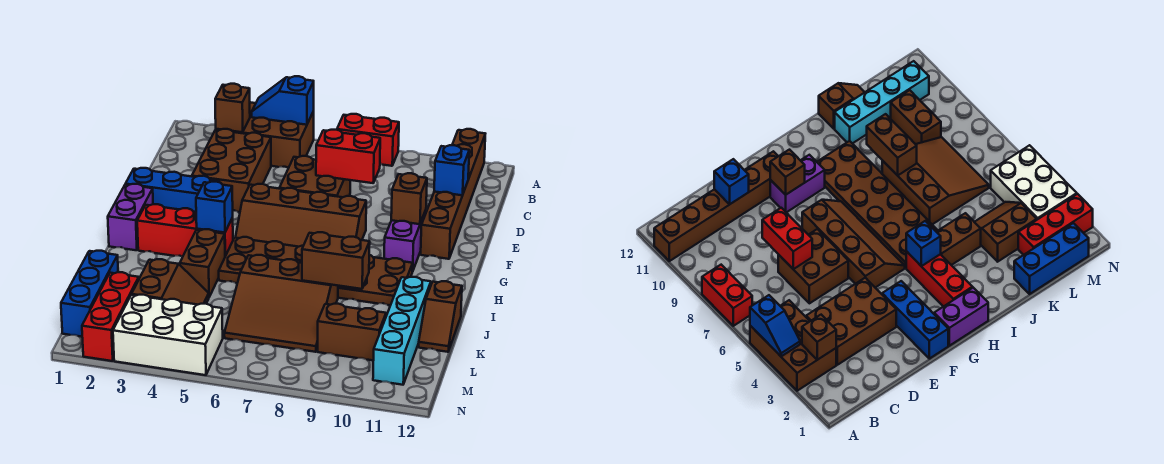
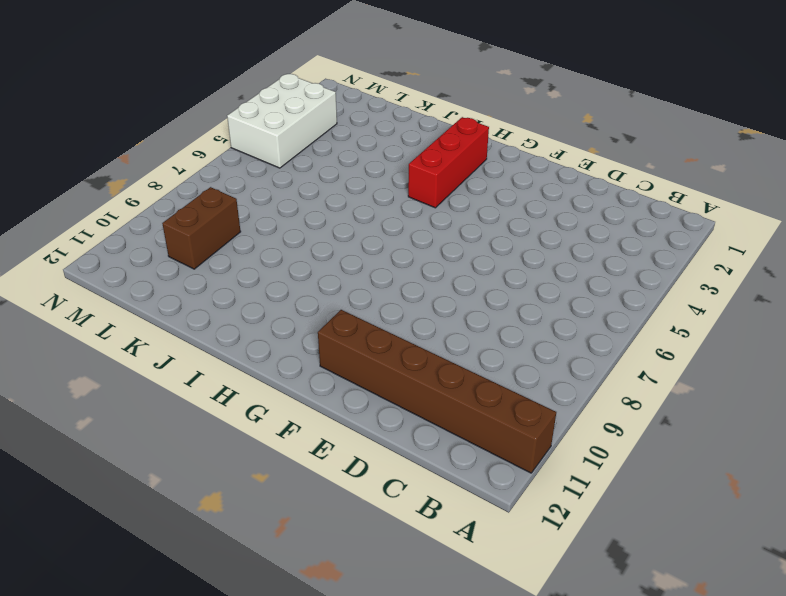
none -> brown 2x3 brick [216,102,314,168]
none -> red 1x2 brick [337,114,399,166]
none -> brown 2x3 brick [192,129,271,212]

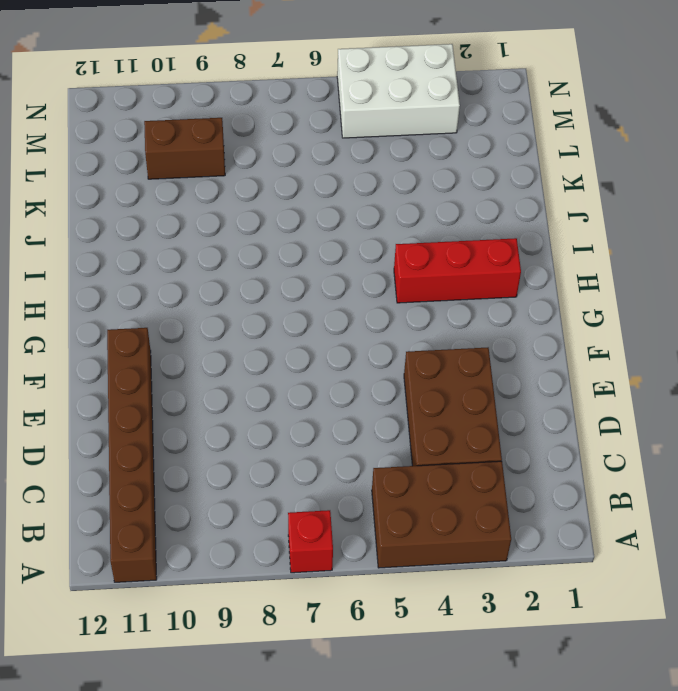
red 1x1 brick [288,510,333,573] -> red 1x2 brick [337,114,399,166]
none -> brown 2x2 brick [279,156,350,197]
none -> blue 1x3 brick [125,168,219,212]
none -> brown 2x4 slope [235,184,366,247]

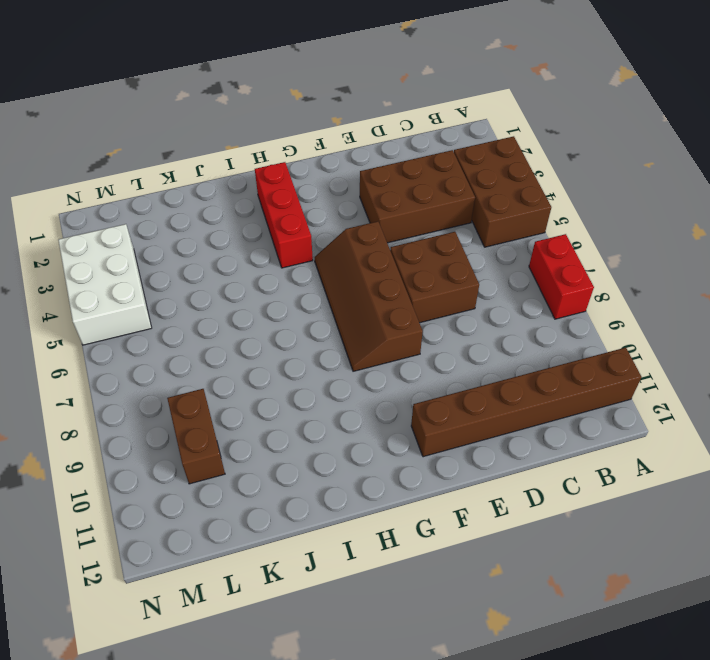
none -> blue 1x3 brick [125,168,219,212]
none -> purple 1x2 brick [384,210,426,271]
none -> purple 1x2 brick [108,184,153,250]

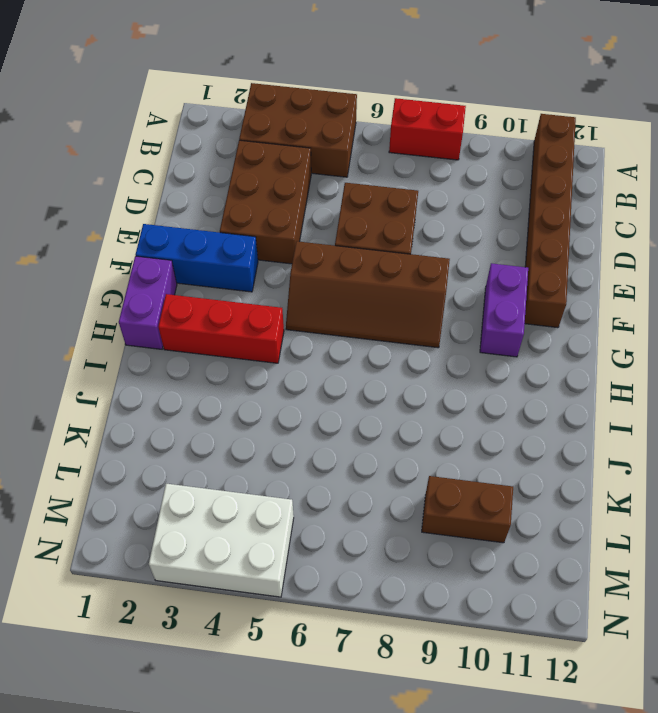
none -> brown 2x6 plate [219,237,413,305]
none -> brown 1x2 brick [180,229,225,297]
none -> brown 3x3 slope [224,255,338,352]

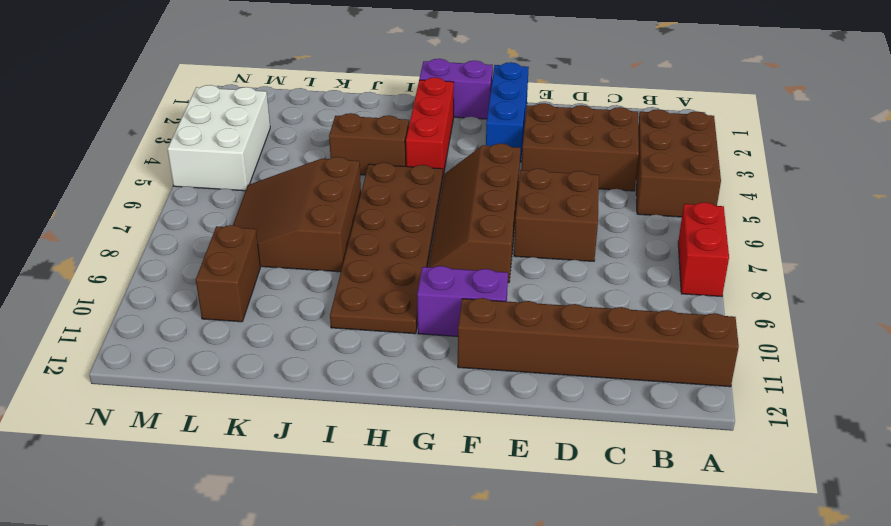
none -> cyan 1x4 brick [373,277,431,385]
none -> brown 1x2 slope [419,281,462,352]
none -> blue 1x3 brick [61,251,118,337]

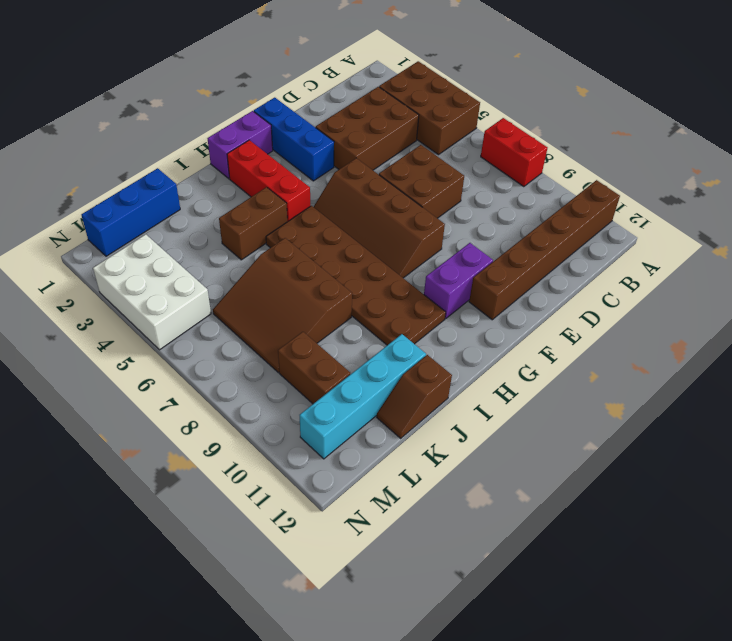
none -> brown 2x2 slope [132,259,209,305]
none -> red 1x3 brick [82,272,139,361]
none -> blue 1x2 slope [252,76,314,125]

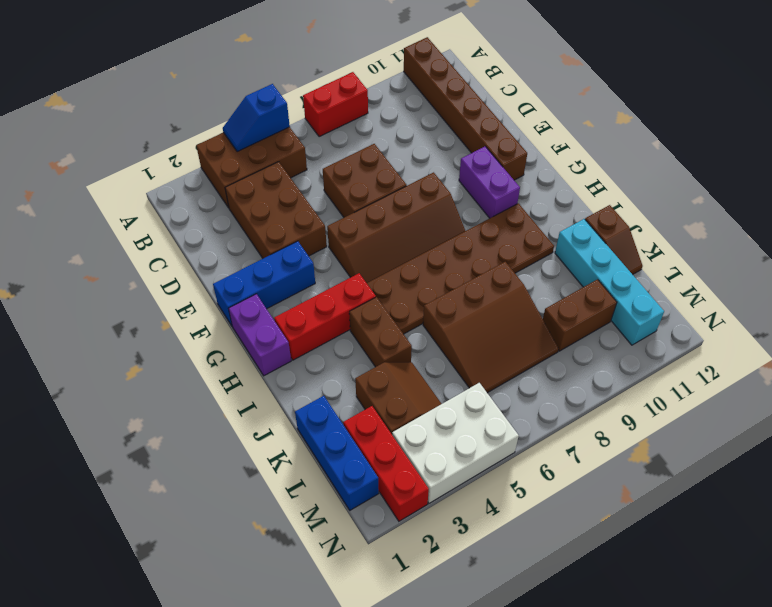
none -> brown 1x1 brick [215,84,250,132]
none -> red 1x2 brick [316,130,380,183]
none -> blue 1x1 brick [434,145,469,195]

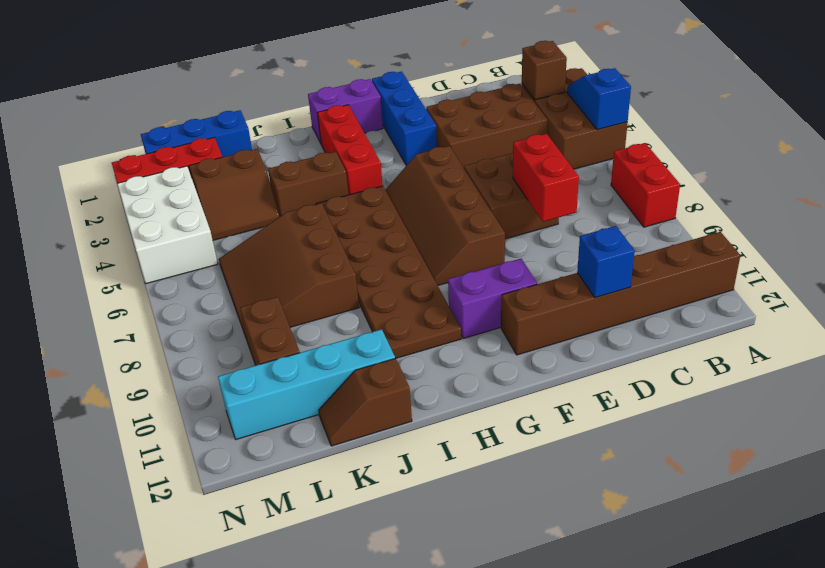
none -> brown 1x1 brick [391,173,427,224]
none -> blue 1x1 brick [196,182,233,233]
none -> brown 1x2 brick [302,232,370,289]

